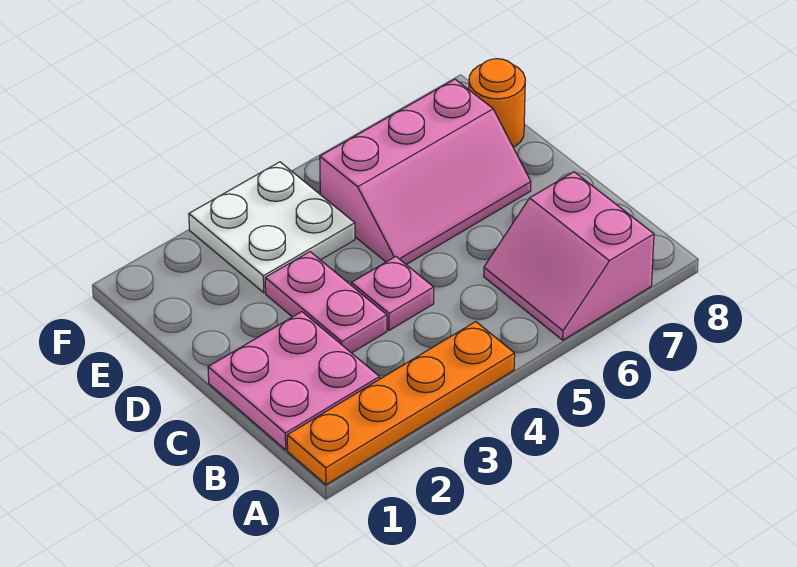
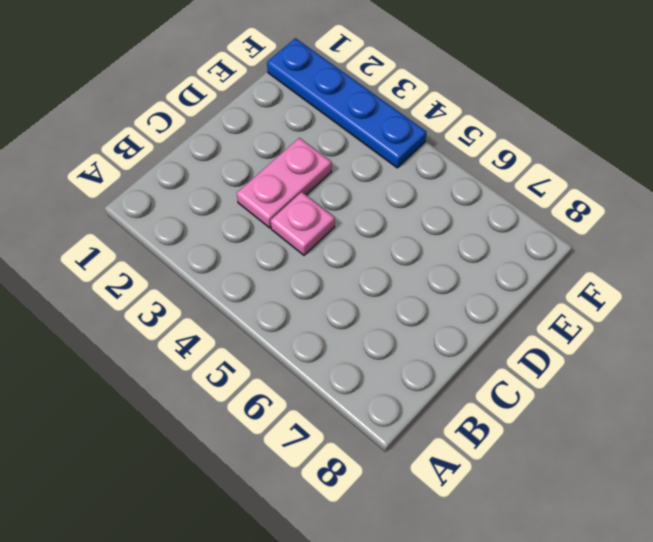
blue 1x4 plate [267,38,427,168] -> white 2x2 plate [189,162,355,293]
none -> orange 1x4 plate [287,322,515,485]
none -> pink 2x2 slope [484,172,654,340]

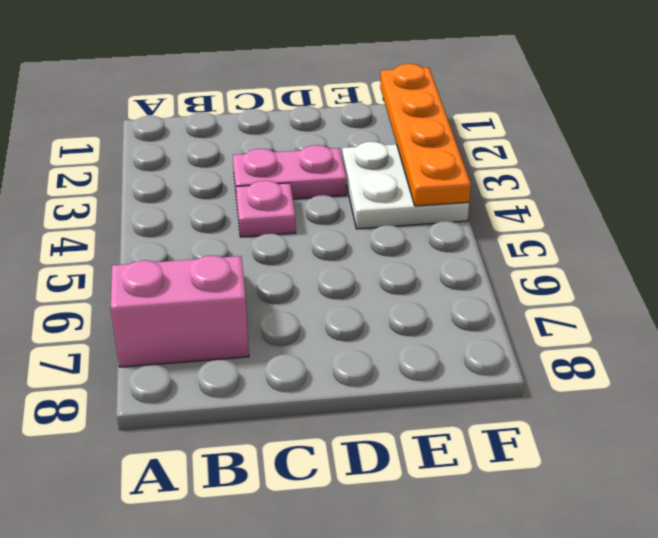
orange 1x4 plate [380,64,471,206] -> orange 1x4 plate moved to [287,322,515,485]
none -> pink 2x2 plate [208,312,380,450]
none -> pink 2x3 slope [320,79,531,264]

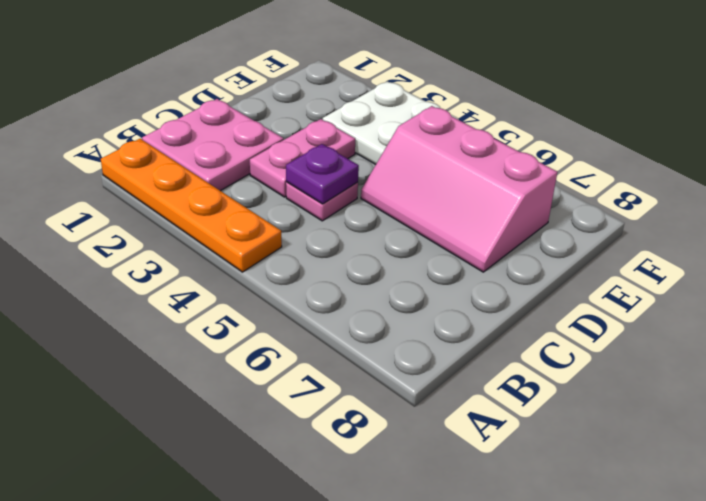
purple 1x1 plate [286,144,359,204] -> none
none -> pink 2x2 slope [484,172,654,340]
none -> orange 1x1 round brick [469,59,525,147]

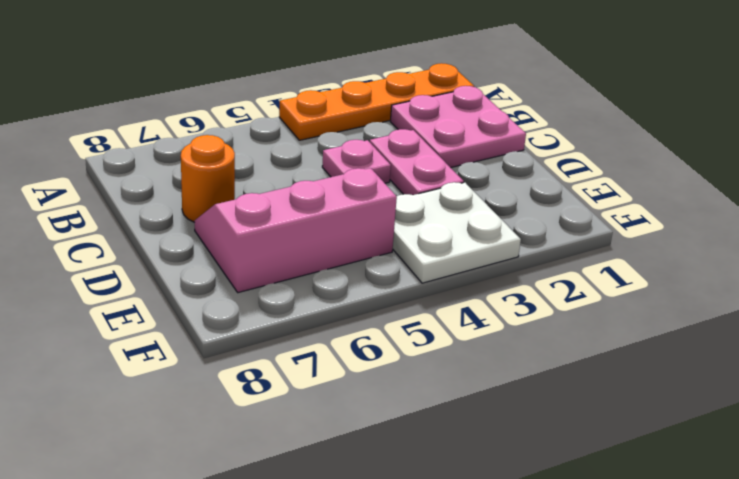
orange 1x1 round brick [181,135,235,222] -> orange 1x1 round brick moved to [469,59,525,147]
none -> pink 2x2 slope [484,172,654,340]

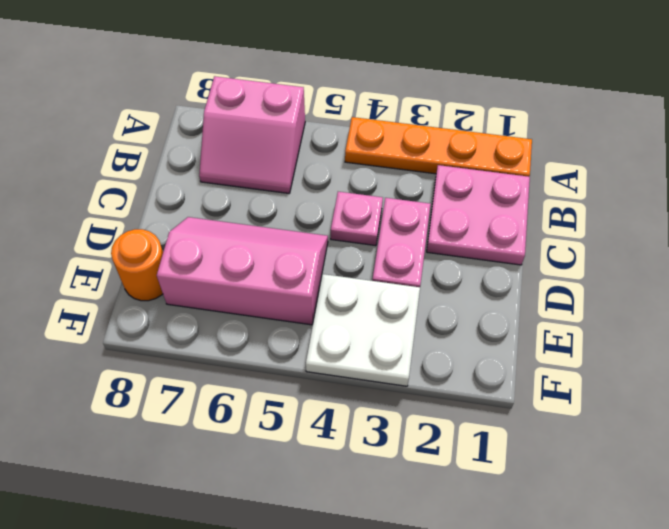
pink 2x2 slope [199,76,305,193] -> pink 2x2 slope turned to [484,172,654,340]

